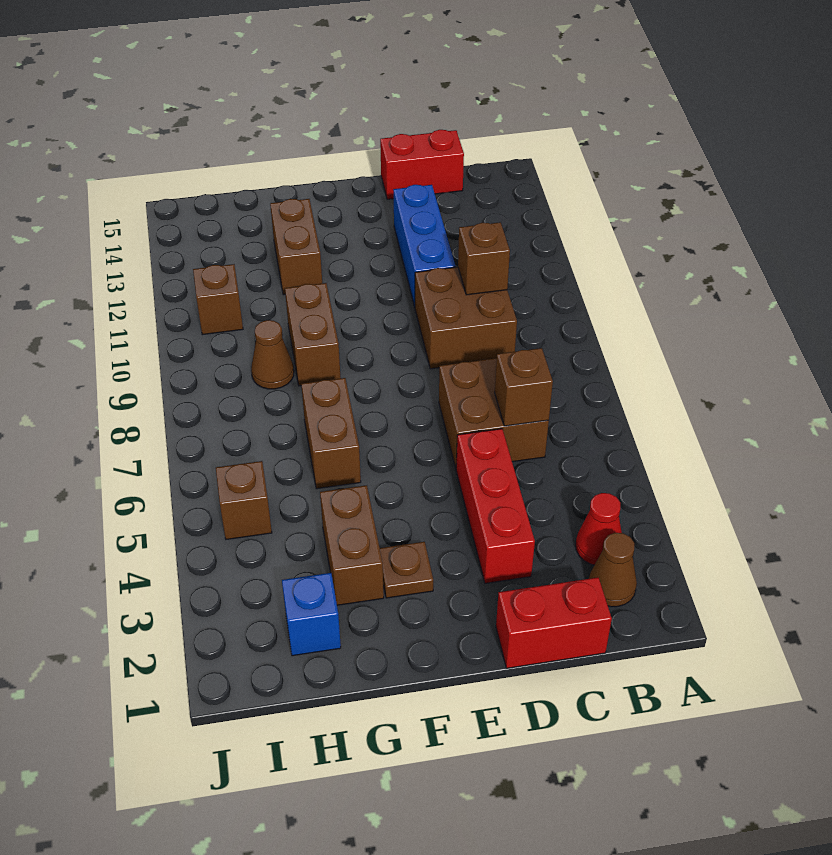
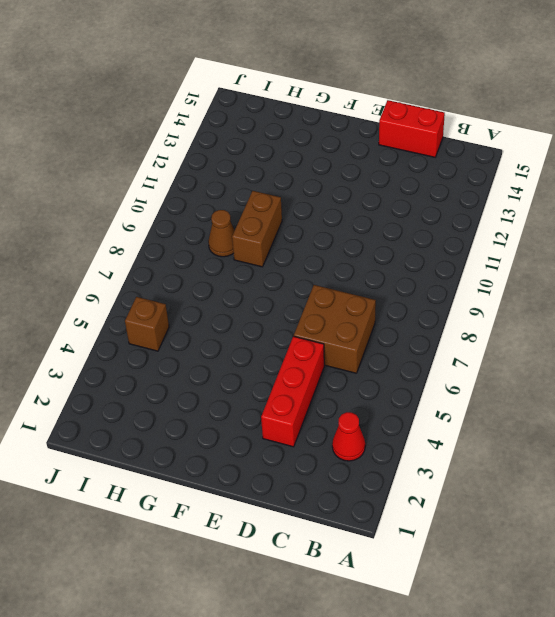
none -> brown 1x1 cone [589,533,637,607]
none -> red 1x2 brick [496,577,612,668]
none -> brown 2x2 brick [415,267,517,369]

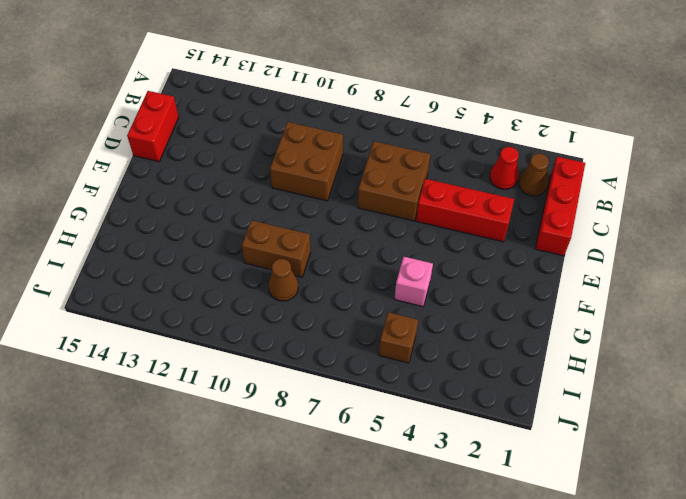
red 1x3 brick [535,157,585,256] -> red 1x2 brick [496,577,612,668]
pink 1x1 brick [395,257,433,307] -> none
none -> blue 1x3 brick [393,185,455,307]
none -> brown 1x1 plate [380,542,433,598]
none -> brown 1x2 brick [320,485,384,605]

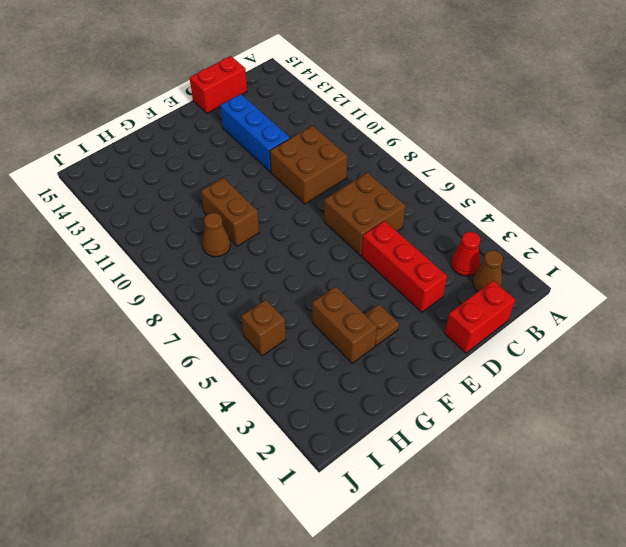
none -> brown 1x2 brick [301,378,361,489]
none -> brown 1x2 brick [270,199,322,295]
none -> blue 1x1 brick [282,573,341,656]

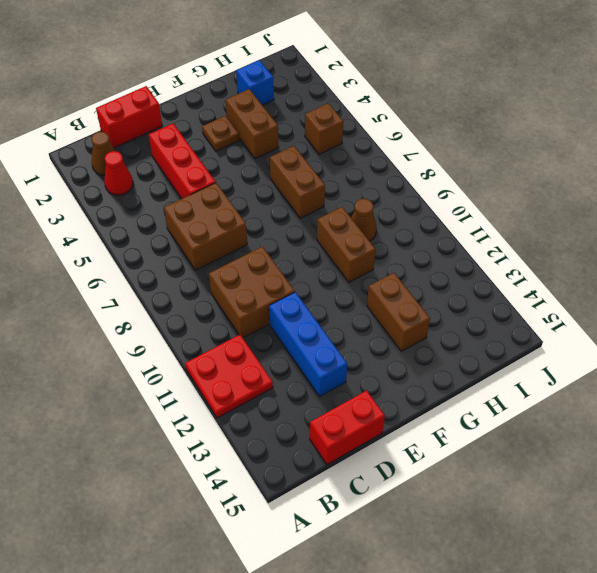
red 2x2 plate [185,334,273,418] -> none
none -> brown 1x1 brick [193,264,243,335]
none -> brown 1x1 brick [495,348,553,426]
none -> brown 1x1 brick [458,222,510,295]

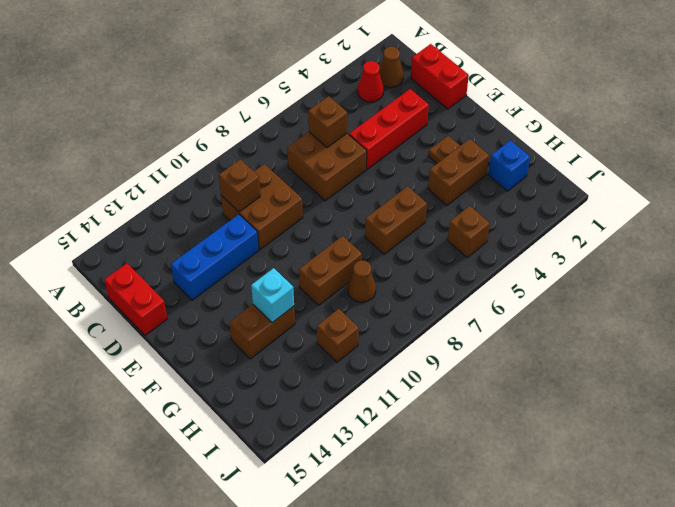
cyan 1x1 brick [251,268,294,323] -> none

